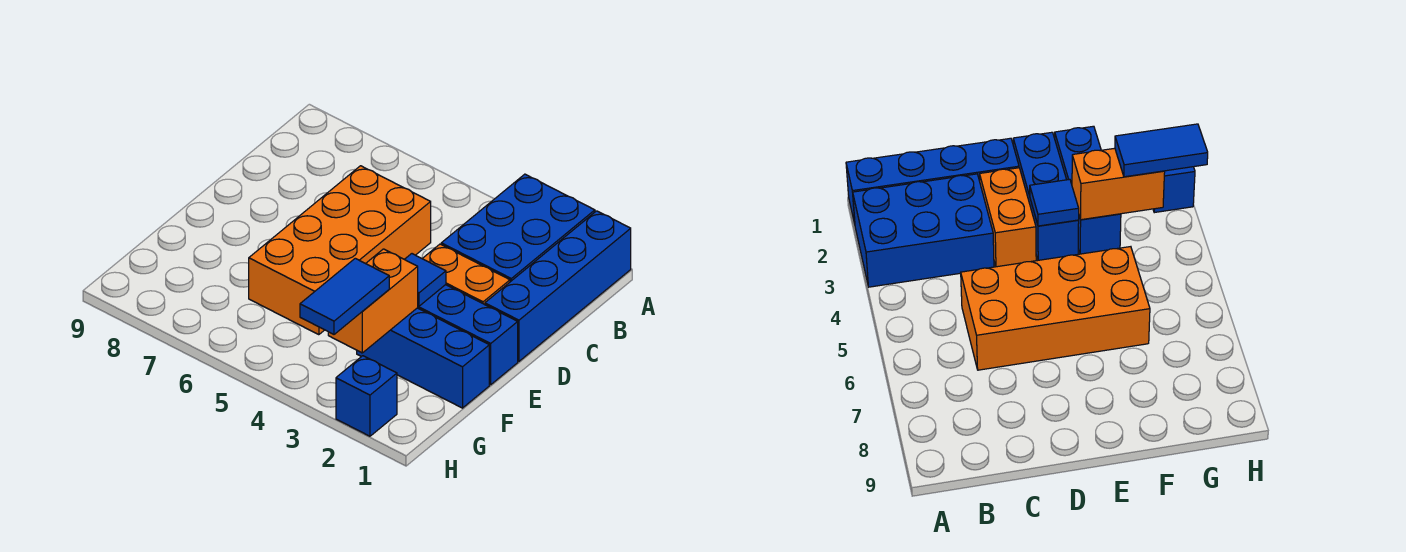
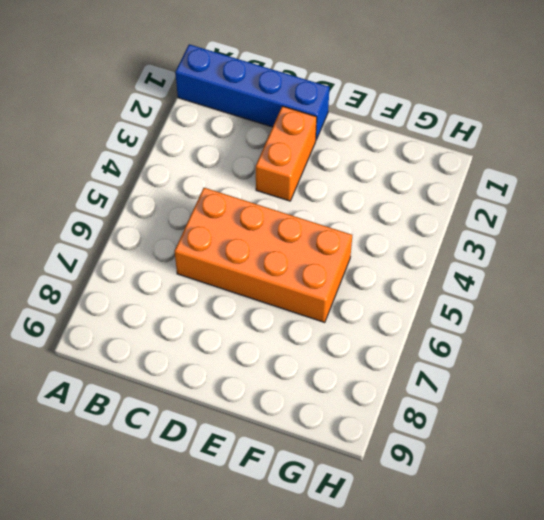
none -> blue 2x3 brick [441,174,595,282]
none -> blue 1x3 brick [418,285,518,385]

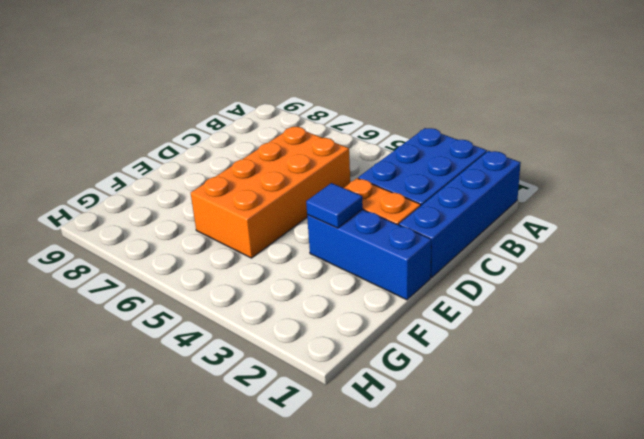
none -> blue 1x3 brick [357,308,489,408]
none -> blue 1x1 brick [336,356,397,436]

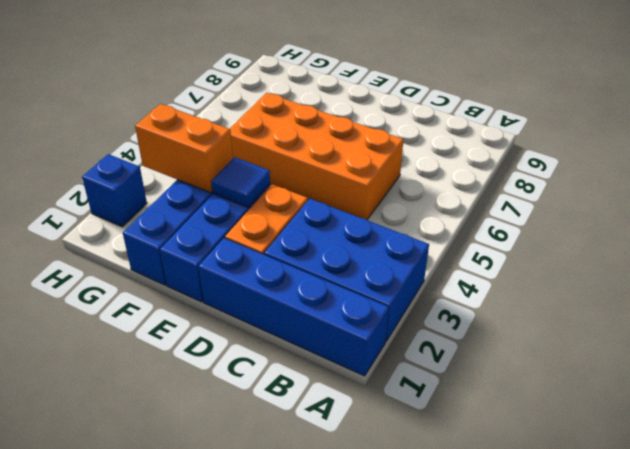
none -> blue 1x2 tile [300,258,389,334]

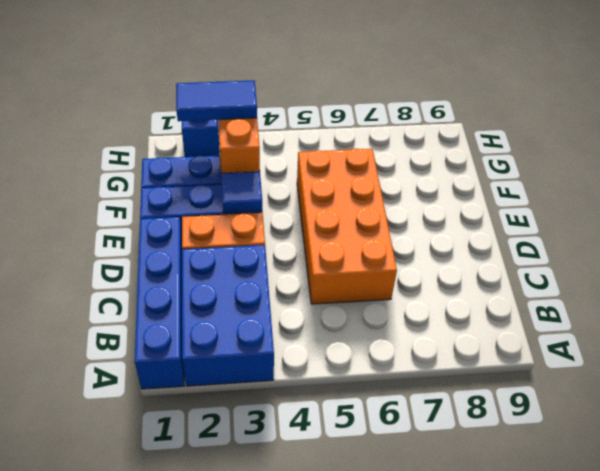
blue 1x2 tile [176,80,257,121] -> blue 1x2 tile turned to [300,258,389,334]

